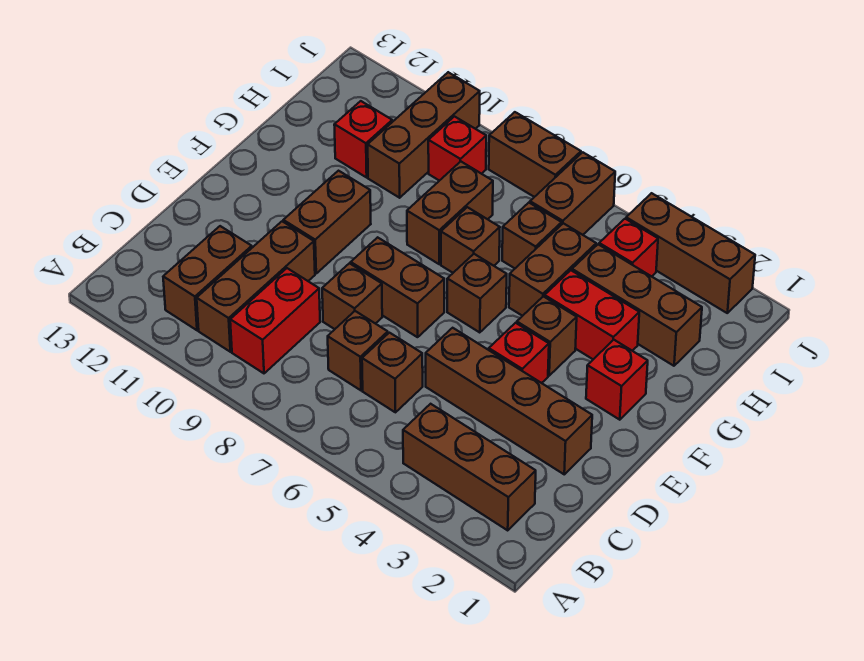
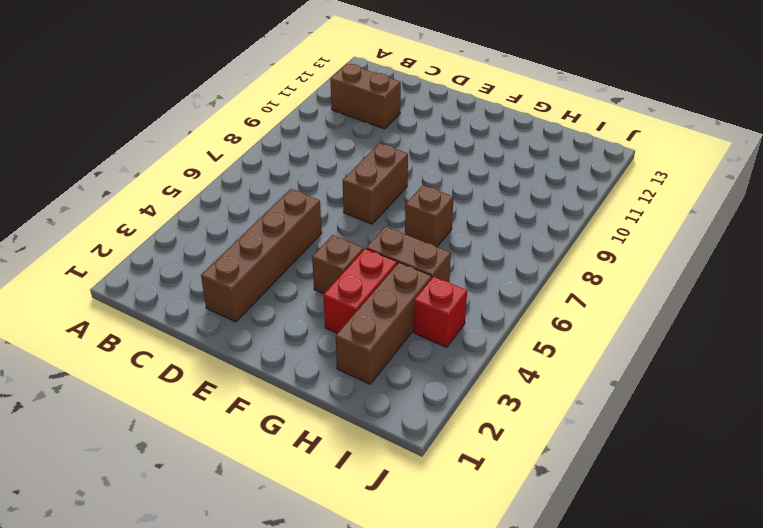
none -> brown 1x3 brick [403,404,536,530]
none -> red 1x2 brick [230,268,320,373]
none -> brown 1x3 brick [197,221,315,352]

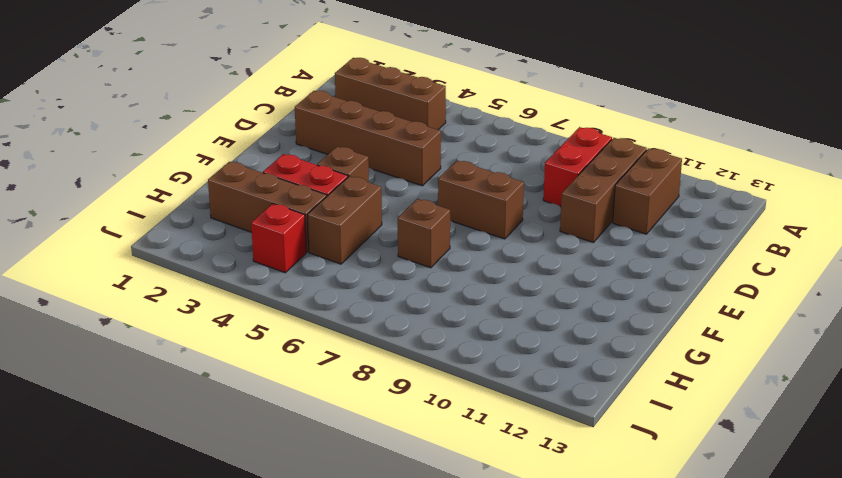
none -> brown 1x1 brick [362,333,423,412]
none -> brown 1x1 brick [328,311,388,390]
none -> brown 1x1 brick [322,263,382,329]

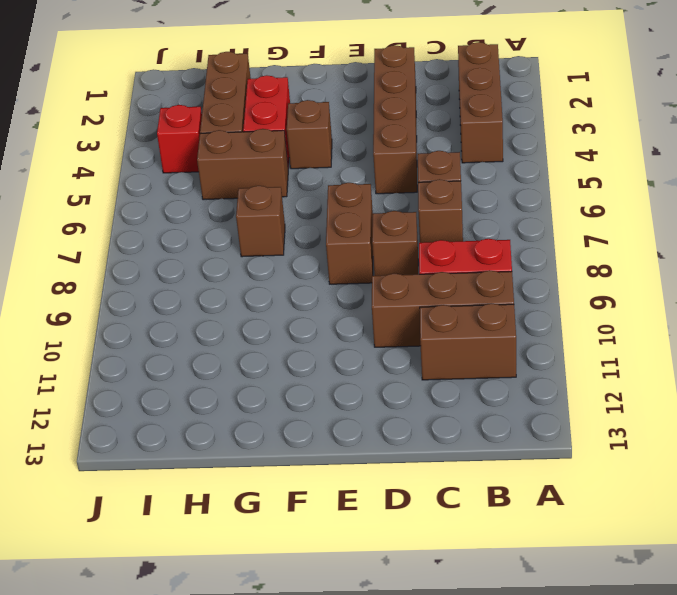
none -> red 1x1 brick [489,323,549,383]
none -> brown 1x2 brick [283,171,371,273]
none -> red 1x1 brick [586,340,648,420]

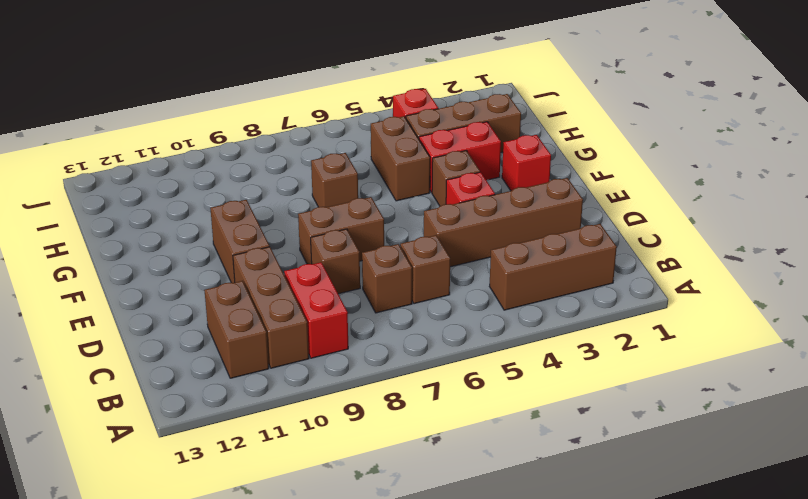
none -> brown 1x1 brick [447,254,507,333]
none -> brown 1x2 brick [407,162,493,264]
none -> brown 1x1 brick [502,203,562,268]

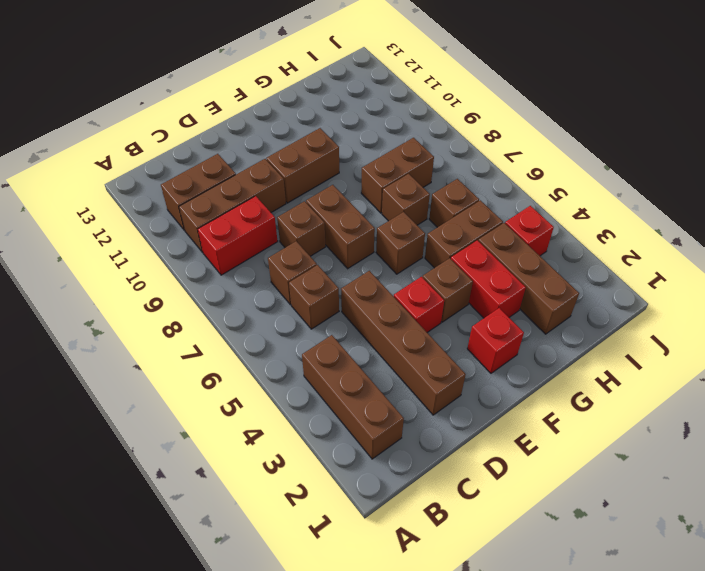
none -> brown 1x3 brick [368,72,480,198]
none -> red 1x1 brick [334,101,392,177]
none -> brown 1x2 brick [530,152,615,235]

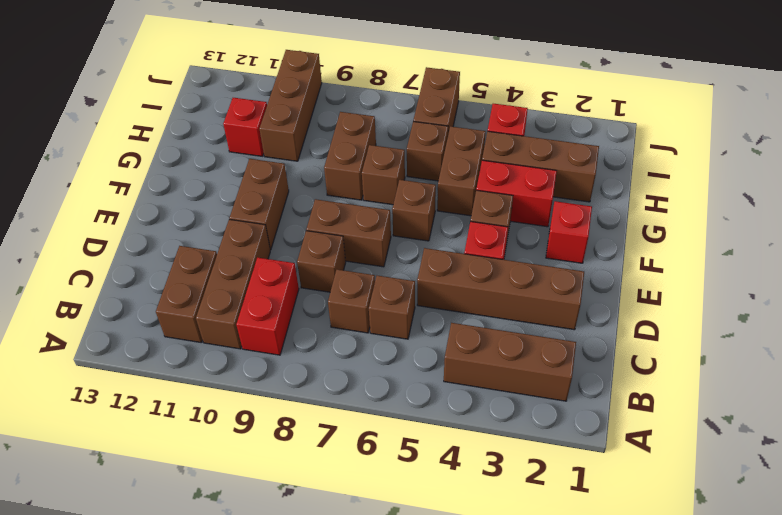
none -> red 1x1 brick [428,117,486,181]
none -> brown 1x3 brick [626,193,755,313]
none -> brown 1x2 brick [489,112,581,197]

